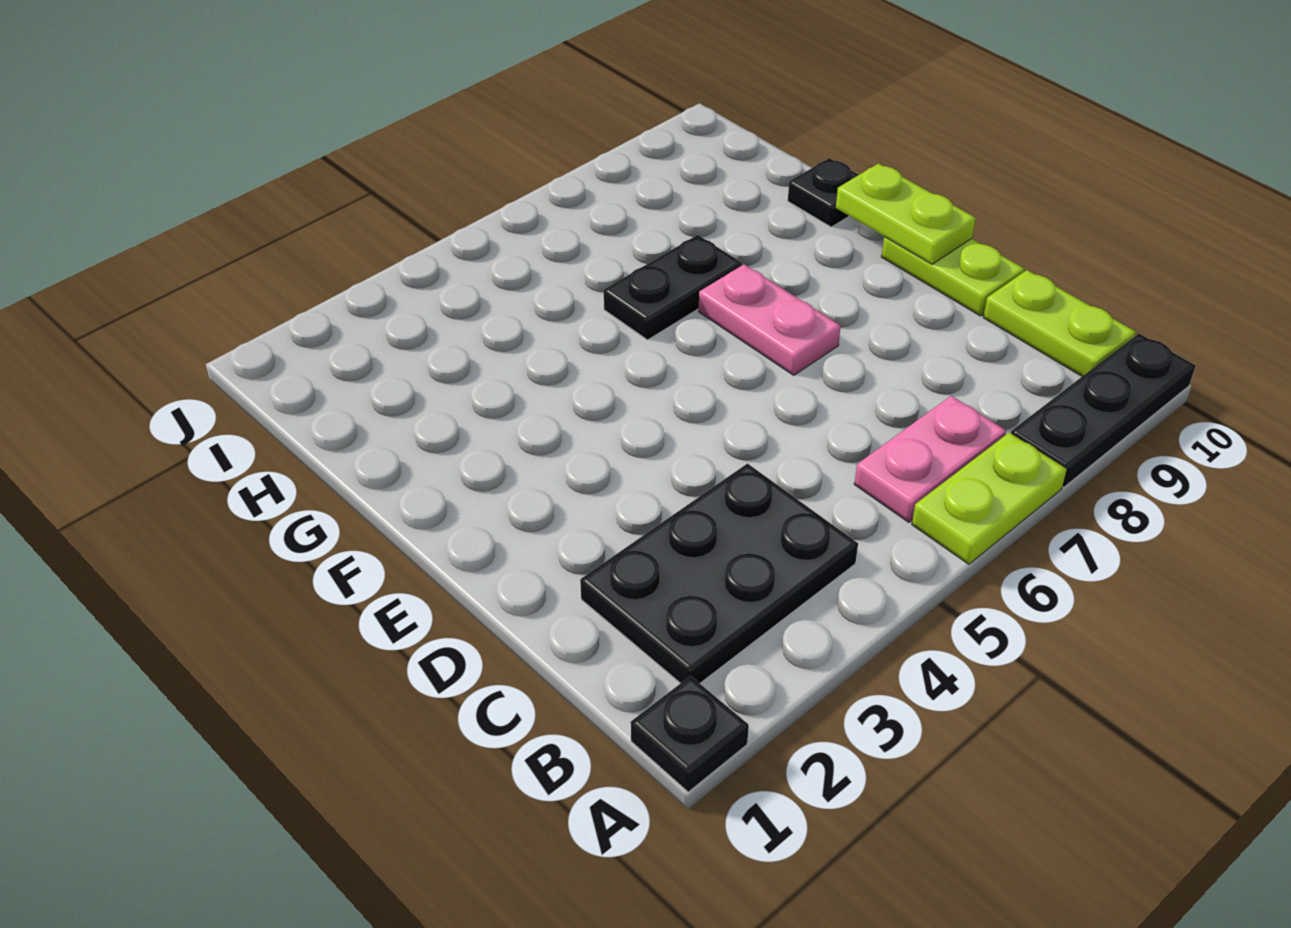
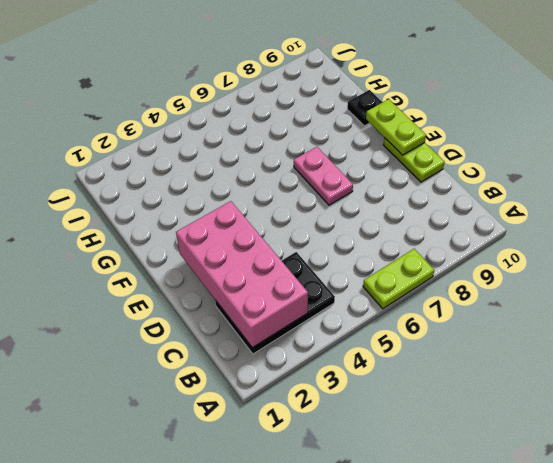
pink 2x4 brick [176,201,308,348] -> none
none -> black 1x1 plate [631,676,749,792]
none -> black 1x3 plate [1011,334,1196,487]

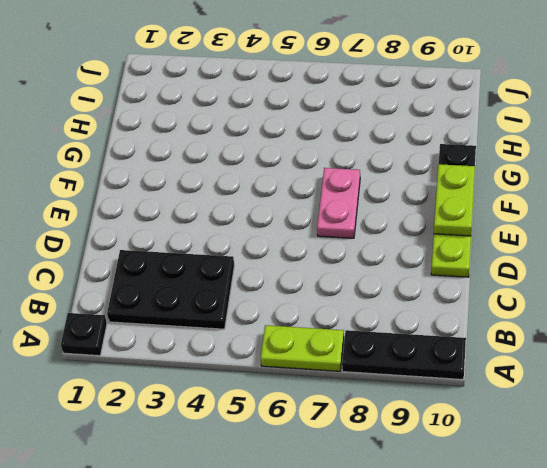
none -> pink 1x2 plate [854,396,1006,522]
none -> lime 1x2 plate [983,270,1136,376]

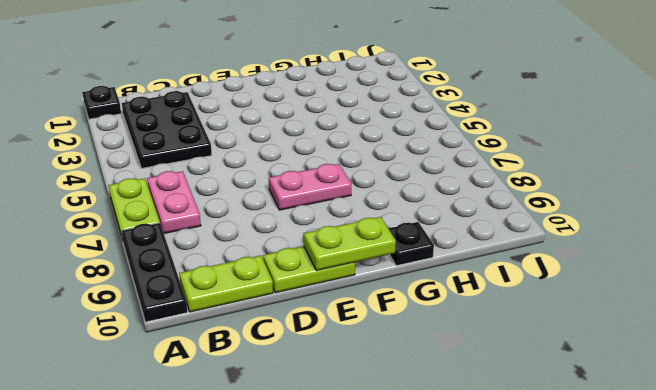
none -> black 1x2 plate [604,235,742,340]

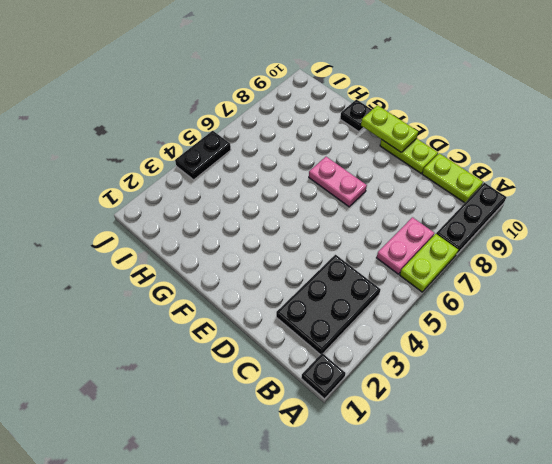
black 1x2 plate [175,131,231,180] -> black 1x2 plate moved to [604,235,742,340]

